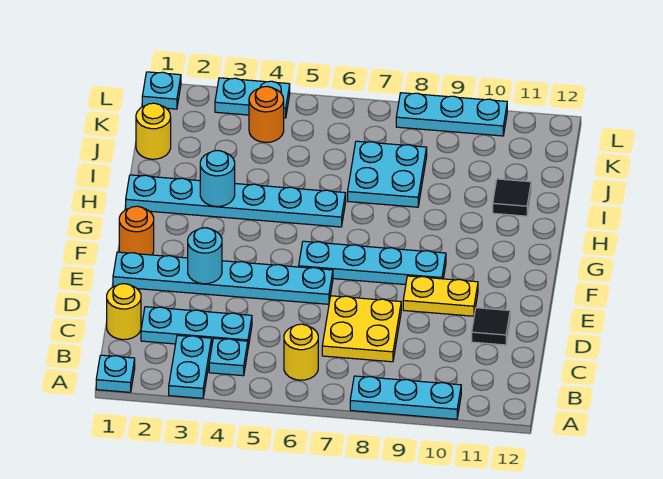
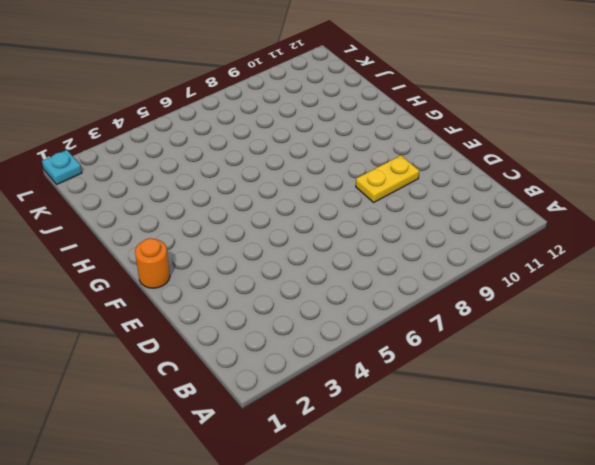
none -> cyan 1x1 plate [96,355,135,392]
none -> cyan 1x2 plate [169,335,212,398]
none -> cyan 1x3 plate [350,376,461,419]

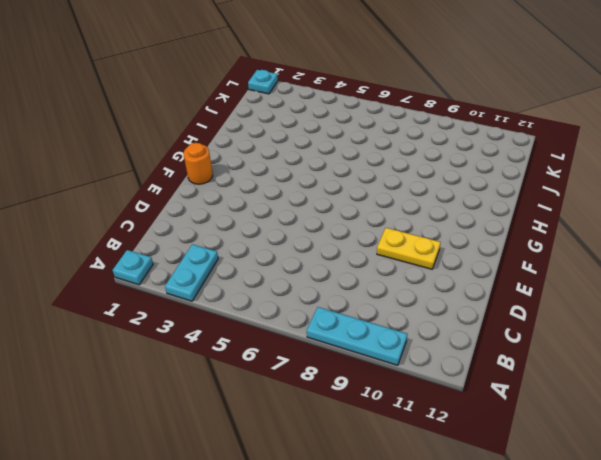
none -> cyan 1x1 plate [209,338,248,376]
none -> yellow 1x1 round brick [284,324,318,380]
none -> yellow 1x1 round brick [107,284,141,340]

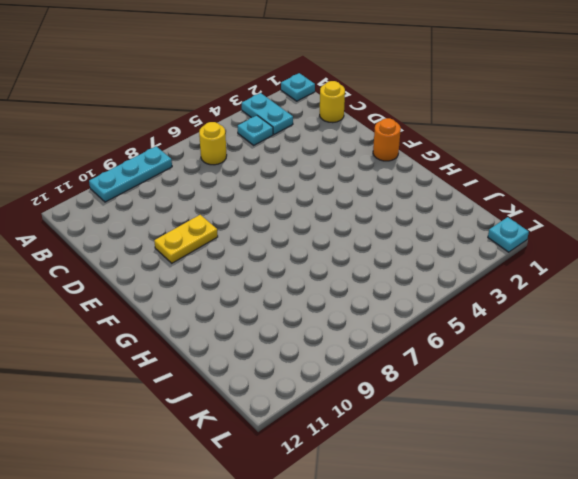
none -> cyan 1x3 plate [141,307,252,347]
none -> yellow 2x2 plate [322,296,401,362]
none -> black 1x1 tile [472,308,510,345]

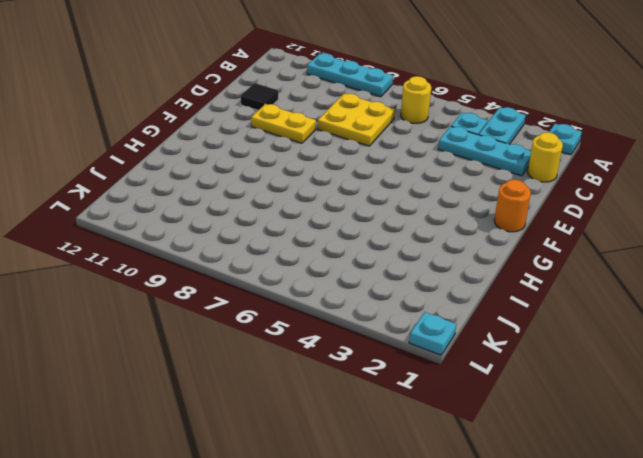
none -> cyan 1x6 plate [113,252,333,304]
none -> cyan 1x4 plate [299,241,446,285]
none -> cyan 1x6 plate [126,175,346,227]

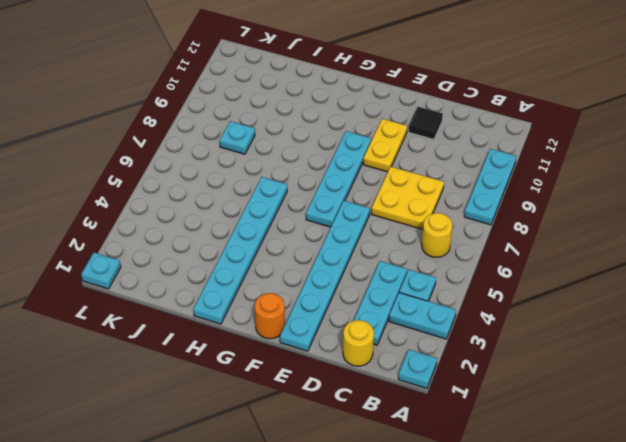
cyan 1x1 plate [220,121,255,154] -> cyan 2x2 plate [348,141,427,207]
none -> black 1x1 tile [493,179,531,216]
none -> yellow 1x1 round brick [136,103,171,159]
none -> orange 1x1 round brick [249,86,284,142]

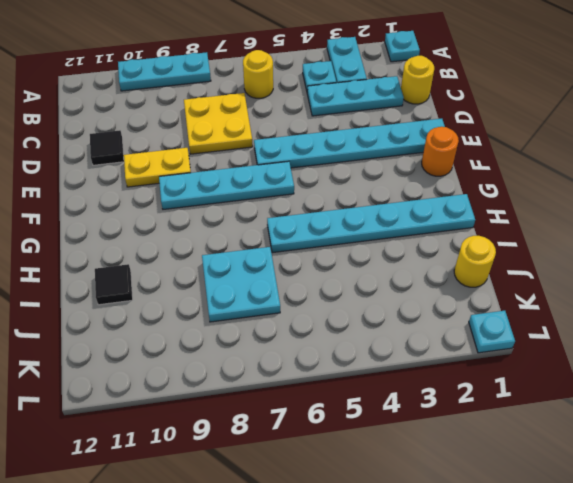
none -> orange 1x1 round brick [249,86,284,142]
none -> cyan 1x2 plate [215,78,290,118]
none -> cyan 1x3 plate [396,93,507,136]

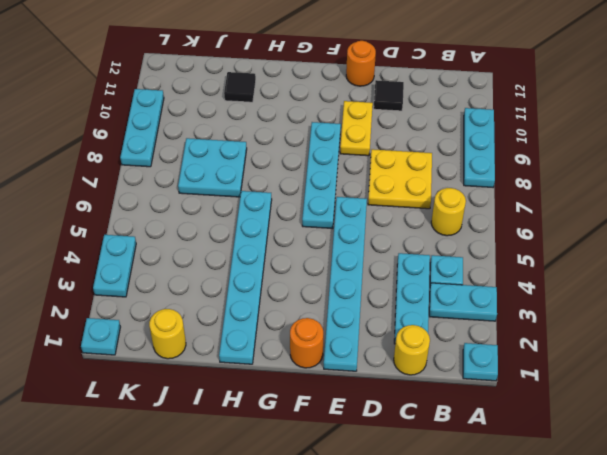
orange 1x1 round brick [346,41,376,86] -> orange 1x1 round brick moved to [249,86,284,142]
none -> cyan 1x1 round brick [188,228,222,284]
none -> cyan 1x1 round brick [200,150,235,206]

